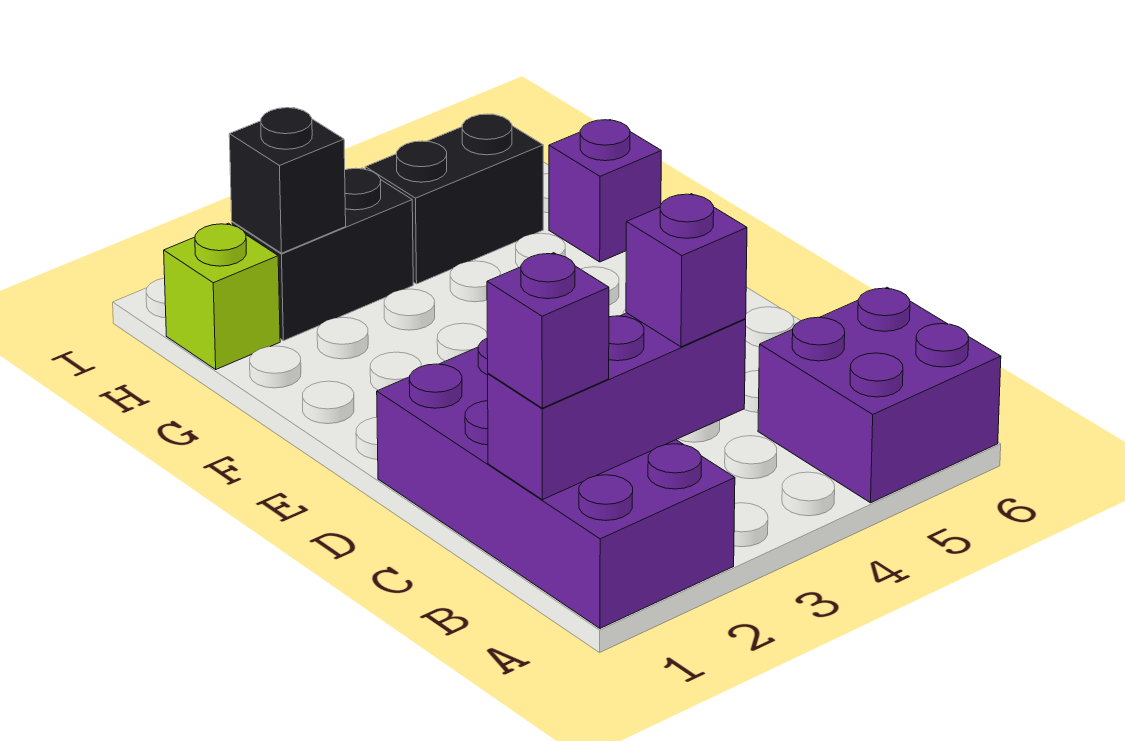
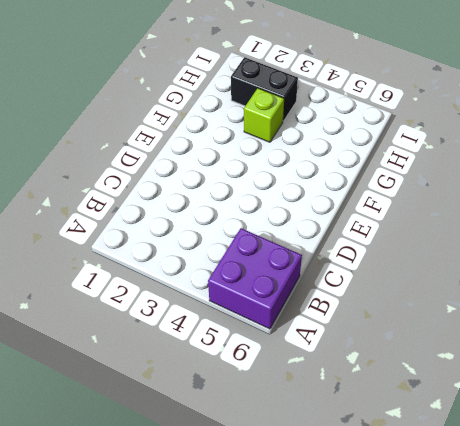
lime 1x1 brick [244,88,284,142] -> lime 1x1 brick moved to [164,223,280,369]
none -> purple 2x4 brick [377,338,735,628]
none -> purple 1x1 brick [549,120,661,262]

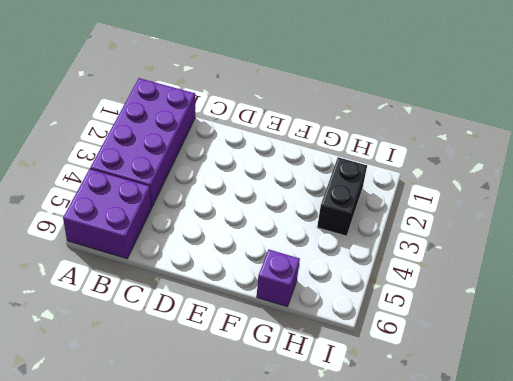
purple 2x4 brick [90,78,195,208] -> purple 2x4 brick turned to [377,338,735,628]
none -> lime 1x1 brick [164,223,280,369]
none -> black 1x2 brick [365,114,543,284]

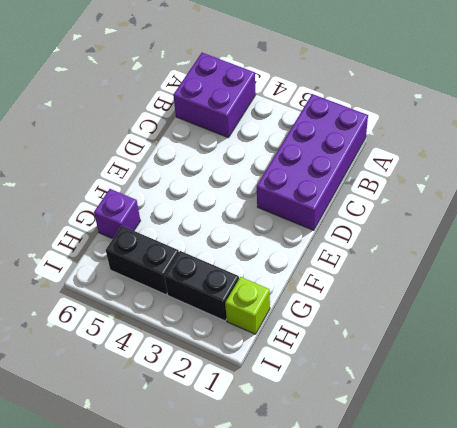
none -> purple 1x3 brick [488,313,746,500]
none -> black 1x1 brick [229,108,346,253]

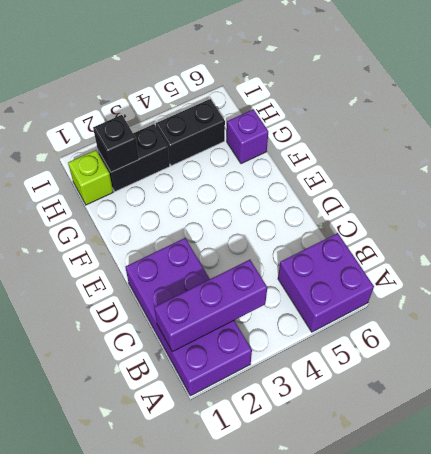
none -> purple 1x1 brick [487,253,609,408]
none -> purple 1x1 brick [626,194,747,347]

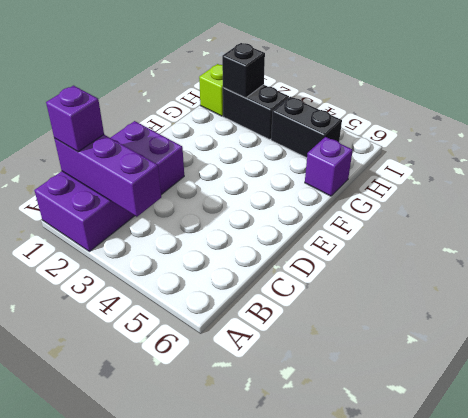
none -> purple 2x2 brick [758,287,1001,503]
none -> purple 1x1 brick [626,194,747,347]

